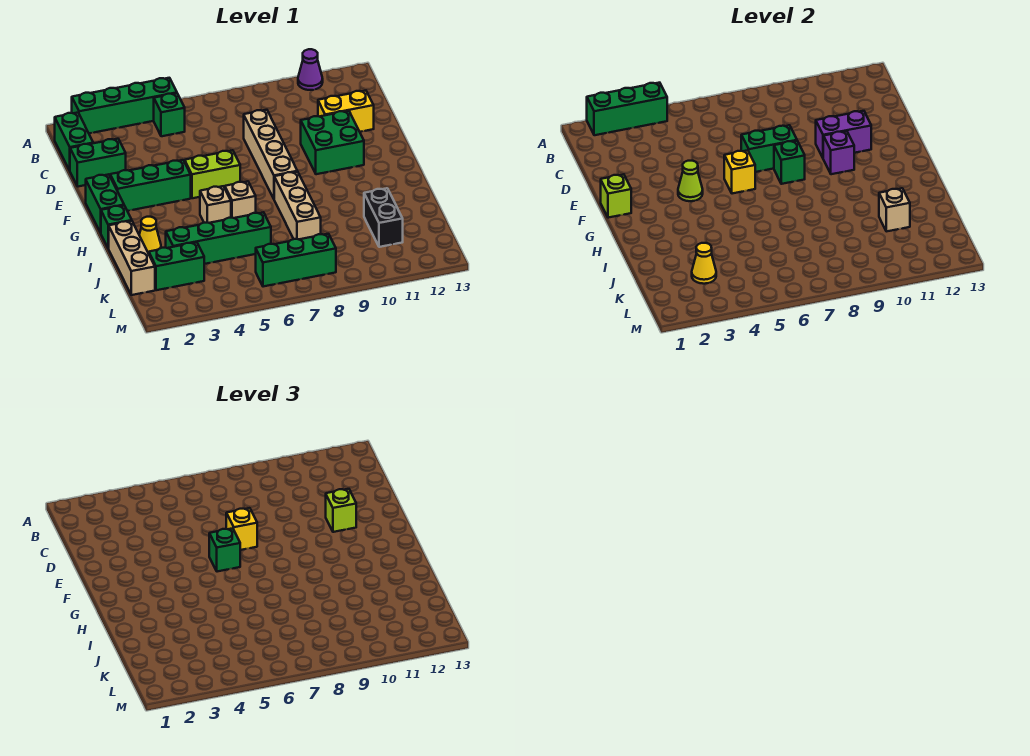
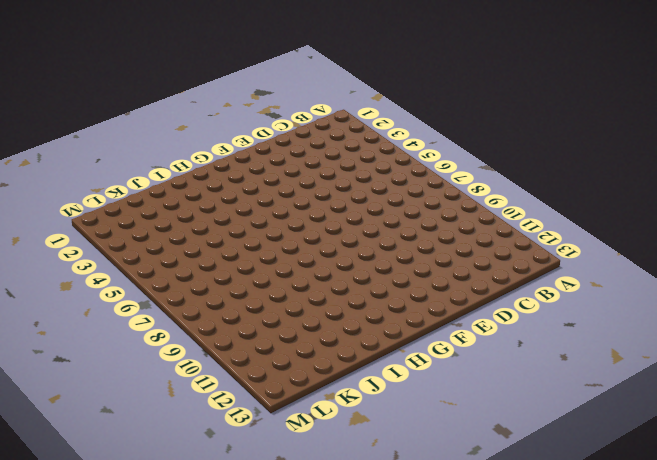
none -> green 1x4 brick [72,78,177,133]
none -> purple 1x1 cone [298,49,323,90]
none -> green 1x2 brick [55,113,93,170]
none -> green 1x1 brick [154,93,185,136]

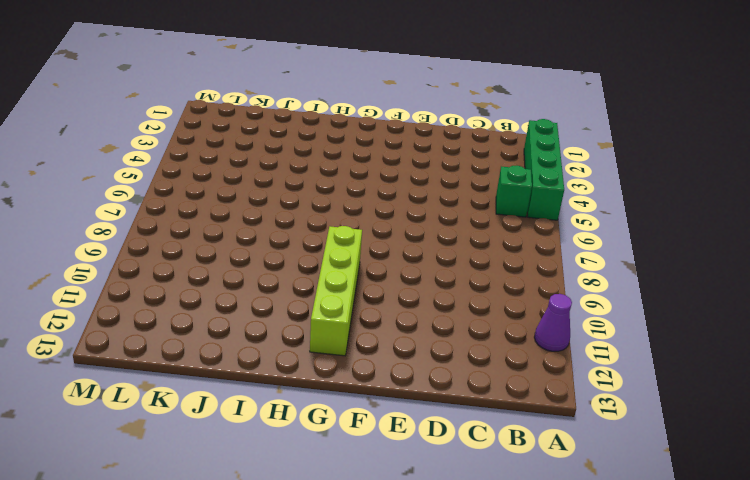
lime 1x4 brick [310,226,362,356] -> none
none -> green 1x2 brick [55,113,93,170]
none -> green 1x2 brick [70,139,126,187]
none -> tan 1x4 brick [244,110,298,199]
none -> yellow 1x2 brick [318,91,374,132]

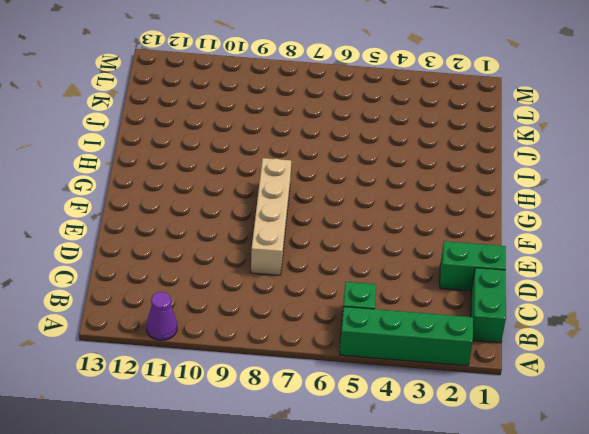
none -> yellow 1x2 brick [318,91,374,132]
none -> green 2x2 brick [301,111,364,174]
none -> green 1x2 brick [86,174,124,233]
none -> green 1x3 brick [110,160,191,211]

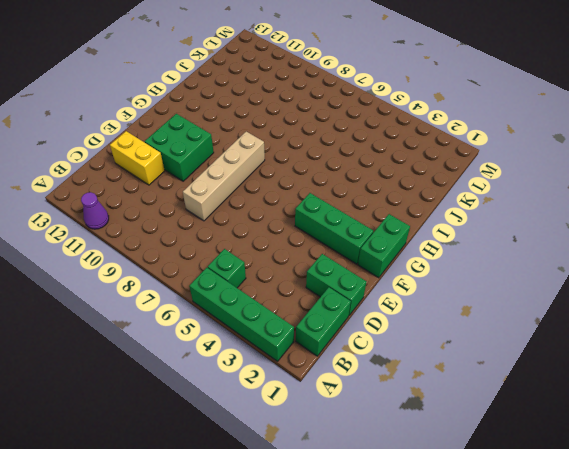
none -> lime 1x2 brick [185,150,240,198]
none -> green 1x1 brick [101,206,132,248]
none -> tan 1x1 brick [200,186,231,223]
none -> tan 1x1 brick [225,181,256,218]

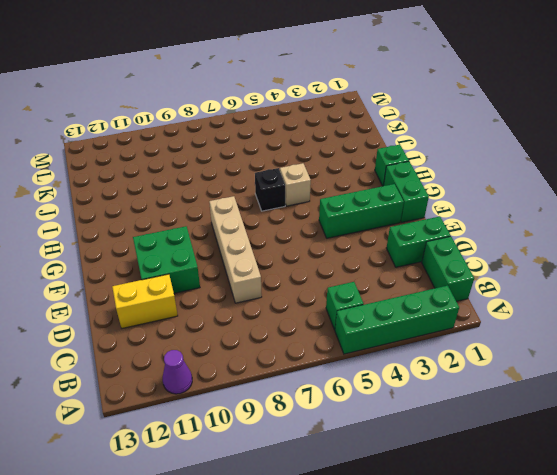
black 1x1 brick [255,168,285,211] -> tan 1x1 brick [225,181,256,218]
none -> lime 1x2 brick [185,150,240,198]
none -> tan 1x3 brick [274,172,321,239]
none -> tan 1x3 brick [108,221,155,295]
none -> yellow 1x1 cone [139,217,161,253]

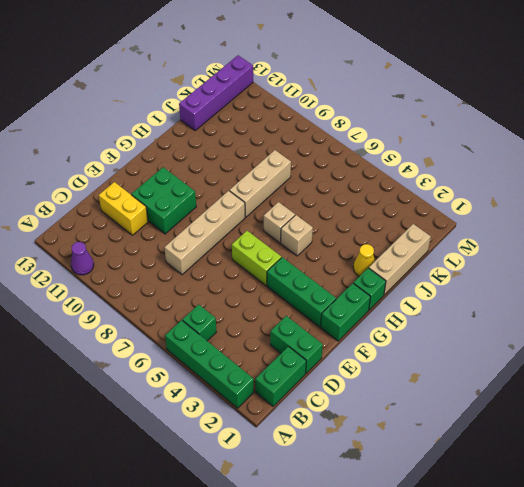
purple 1x4 brick [179,55,253,130] -> none
none -> green 1x4 brick [166,212,271,264]
none -> black 1x2 brick [364,188,403,247]
none -> green 1x2 brick [149,242,204,290]
none -> green 1x3 brick [256,234,336,287]

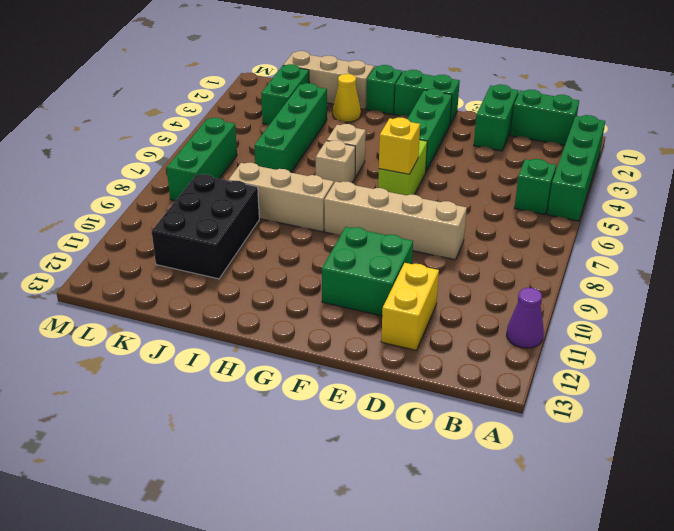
black 2x3 brick [152,174,259,279] -> black 1x2 brick [364,188,403,247]
none -> green 1x3 brick [587,83,667,135]
none -> green 1x2 brick [741,125,797,172]
none -> purple 1x2 brick [816,111,871,158]
none -> lime 1x1 brick [601,174,631,218]

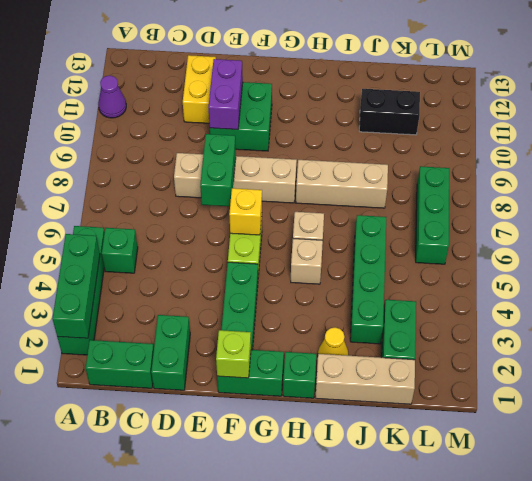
none -> lime 1x1 cone [678,161,703,201]
none -> green 1x1 brick [774,141,805,184]
none -> purple 1x1 brick [823,131,854,174]
none -> tan 1x1 brick [879,188,910,231]

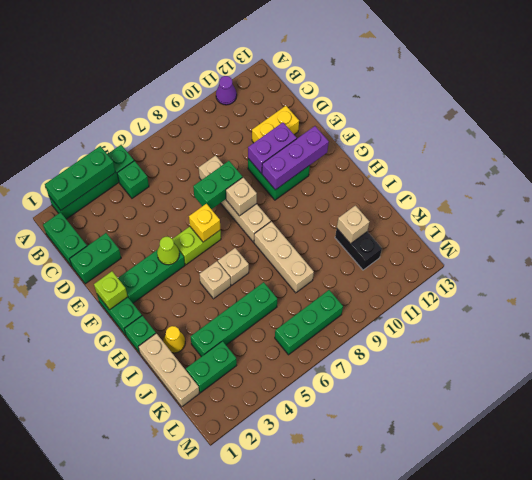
tan 1x1 brick [226,178,257,216] -> green 1x1 brick [774,141,805,184]
purple 1x3 brick [262,126,329,190] -> purple 1x1 brick [823,131,854,174]
none -> yellow 1x1 cone [692,243,716,284]
none -> yellow 1x1 brick [226,508,257,550]
none -> lime 1x1 brick [326,489,356,532]
none -> green 1x1 brick [209,528,240,572]

